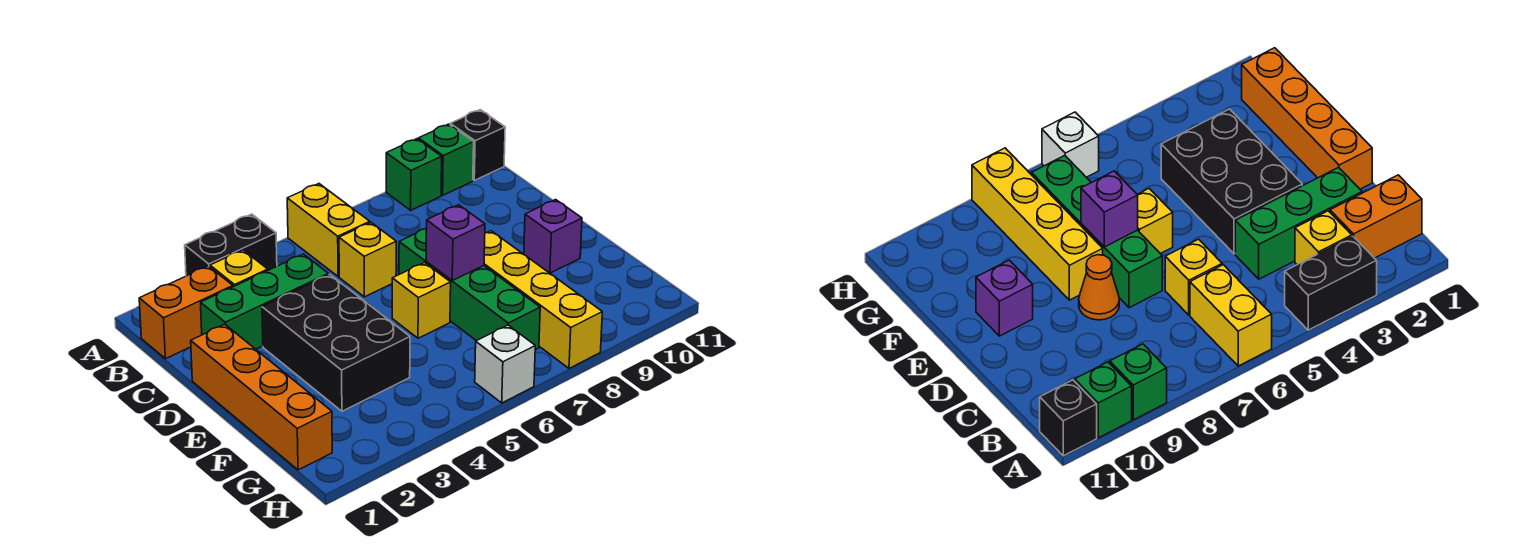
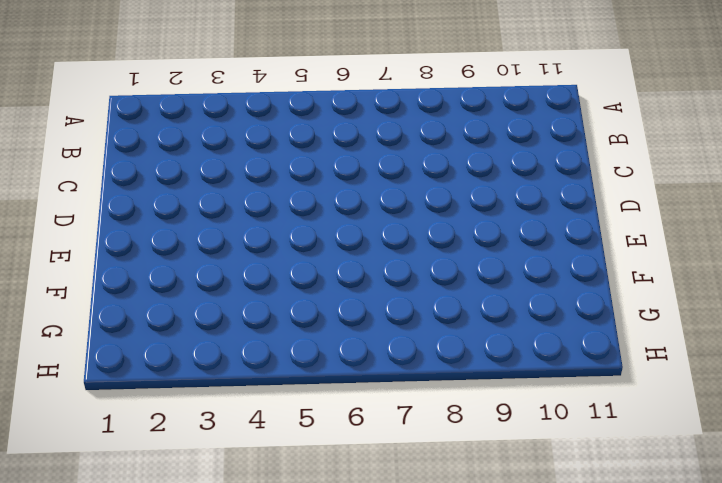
none -> black 1x2 brick [185,214,277,276]
none -> yellow 1x2 brick [287,184,370,277]
none -> green 1x1 brick [386,139,442,210]

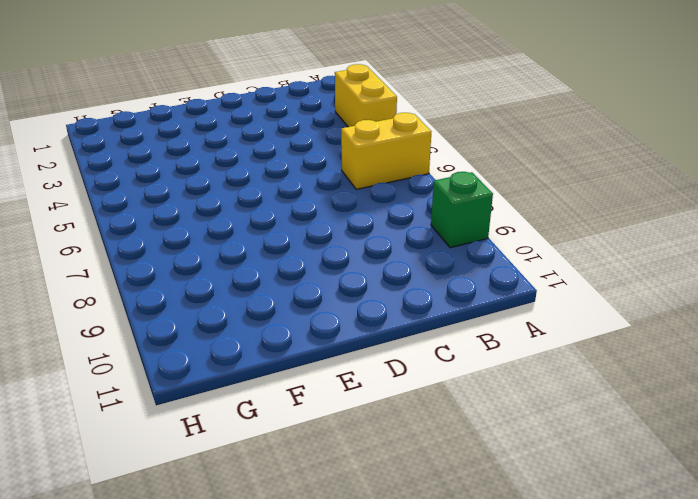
yellow 1x2 brick [335,64,397,127] -> black 1x2 brick [185,214,277,276]
none -> green 1x1 brick [418,124,474,195]
none -> black 1x1 brick [450,110,505,180]
none -> orange 1x2 brick [139,266,233,359]

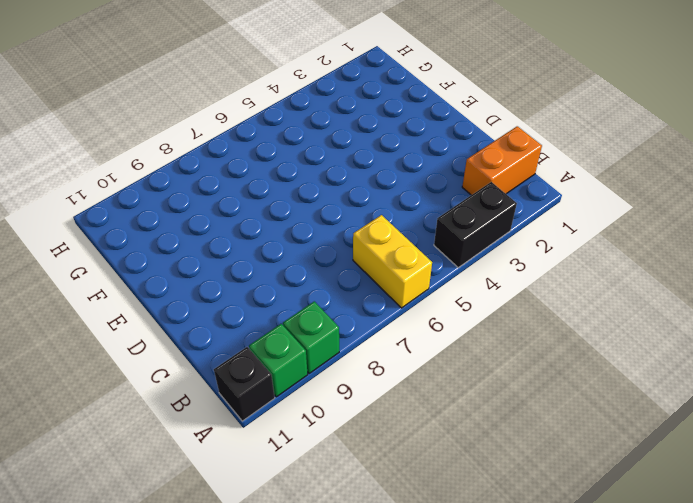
none -> yellow 1x1 brick [210,250,268,287]
none -> green 1x3 brick [201,254,328,349]
none -> yellow 1x1 brick [339,223,396,297]

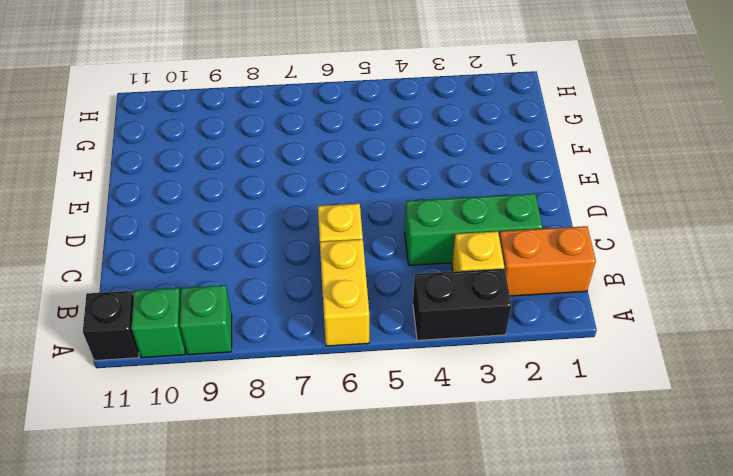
none -> orange 1x4 brick [191,324,332,470]
none -> black 2x3 brick [262,275,410,411]
none -> green 1x4 brick [399,229,540,350]

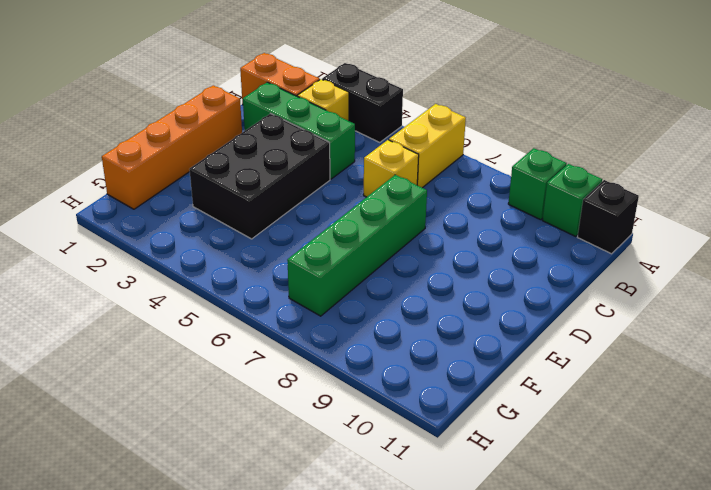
none -> orange 1x1 cone [1079,255,1119,320]
none -> yellow 1x1 brick [392,263,451,338]
none -> yellow 1x4 brick [484,231,602,368]

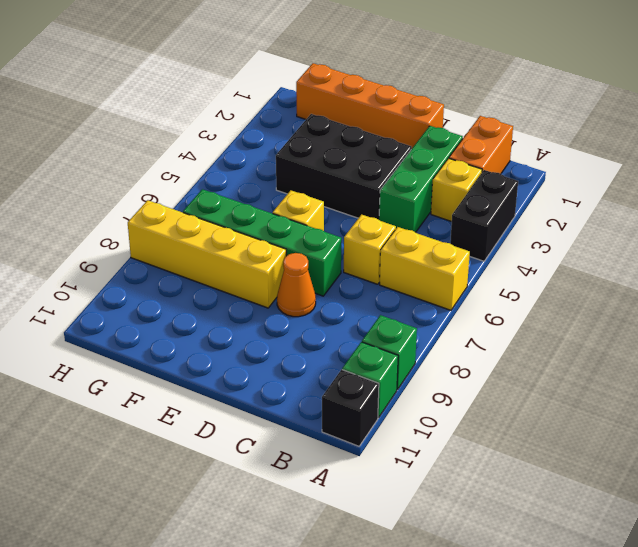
none -> purple 1x1 brick [524,200,582,273]
none -> white 1x1 brick [475,325,535,403]
none -> purple 1x1 brick [426,205,485,280]

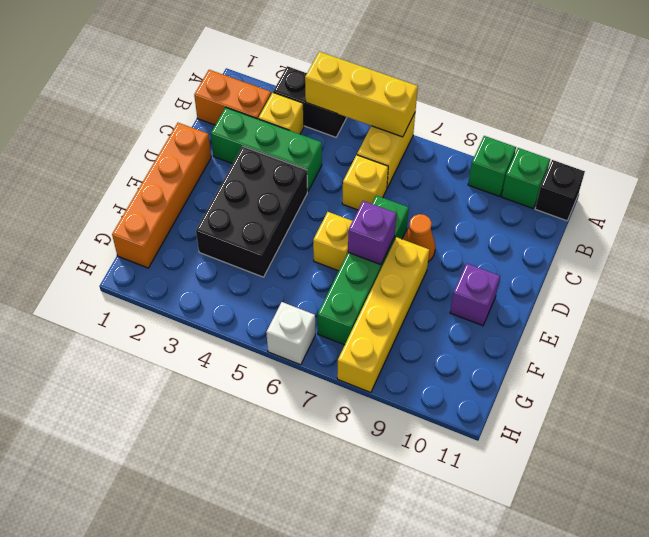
yellow 1x3 brick [305,52,418,137] -> none

